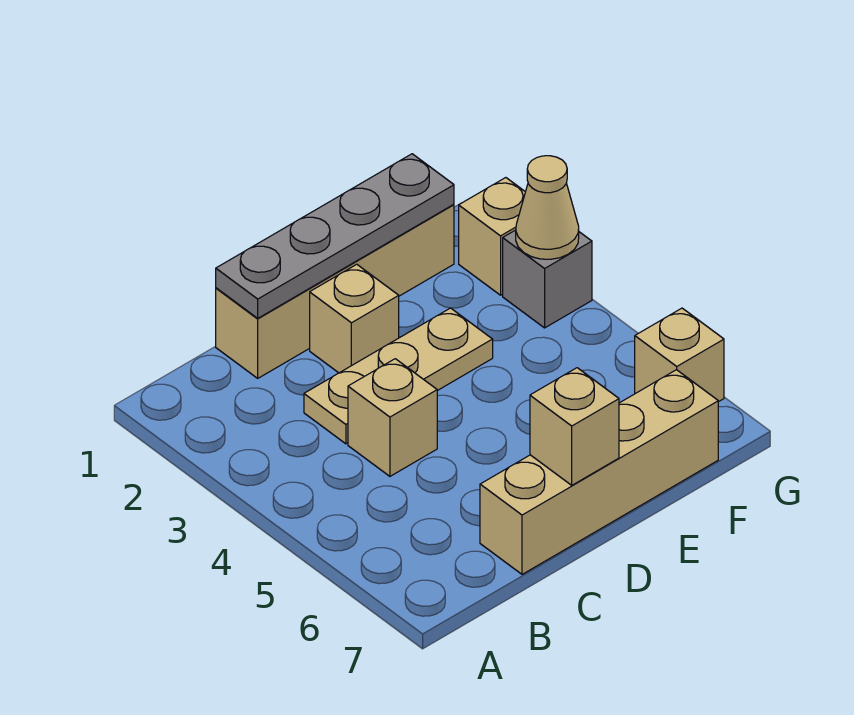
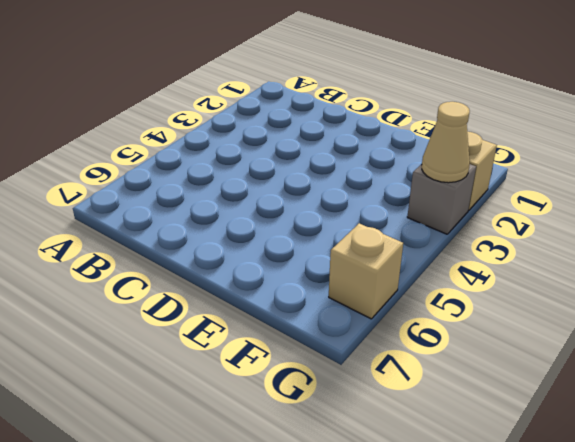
none -> tan 1x4 brick [216,204,454,378]
none -> tan 1x3 plate [304,308,493,444]

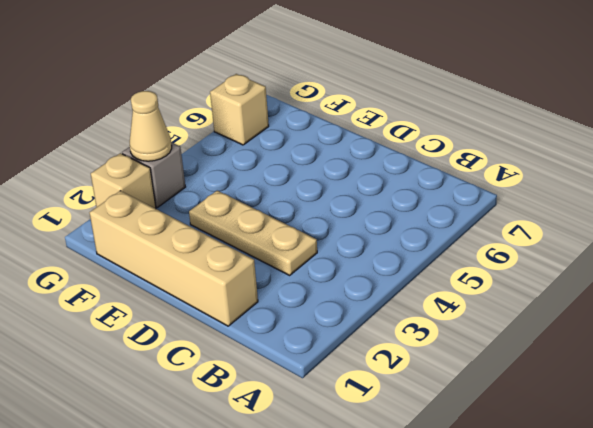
none -> tan 1x1 brick [348,359,437,476]
none -> tan 1x4 brick [480,370,718,574]

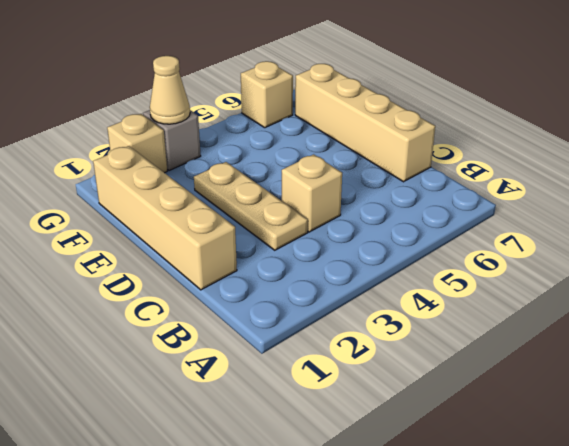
none -> tan 1x1 brick [310,264,399,373]
none -> grey 1x4 plate [216,154,454,318]

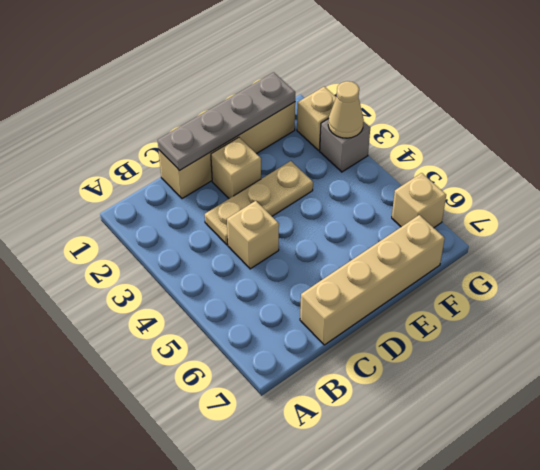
none -> tan 1x1 brick [530,368,619,485]

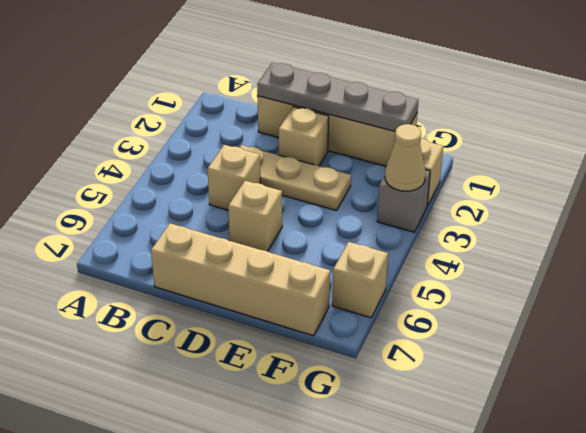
tan 1x1 brick [228,181,282,251] -> tan 1x1 brick moved to [530,368,619,485]

